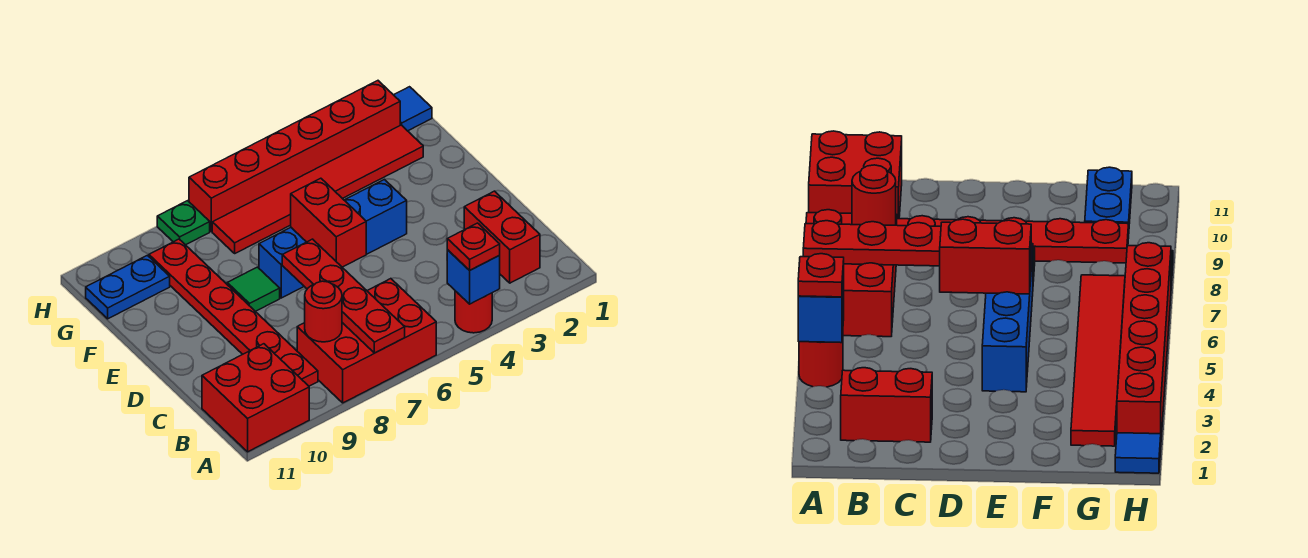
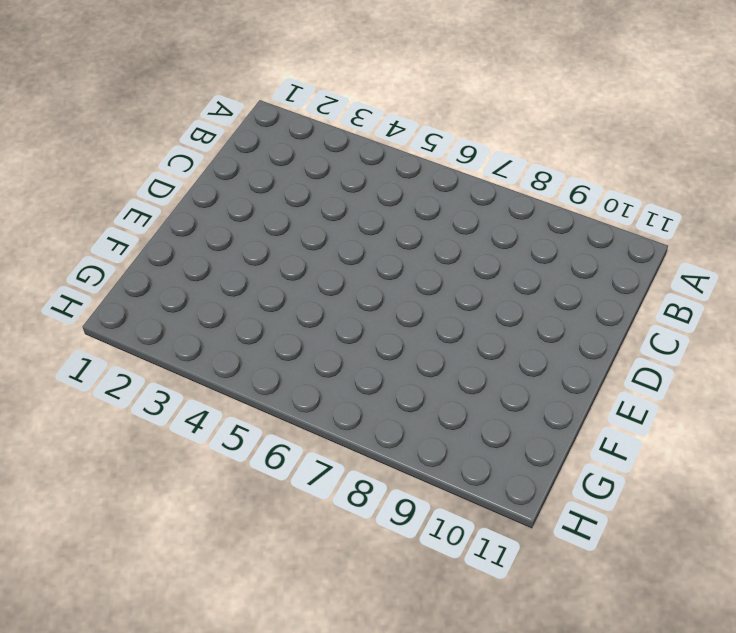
none -> red 1x1 round brick [455,291,492,333]
none -> red 2x3 brick [297,279,436,403]
none -> red 2x2 brick [202,344,309,452]

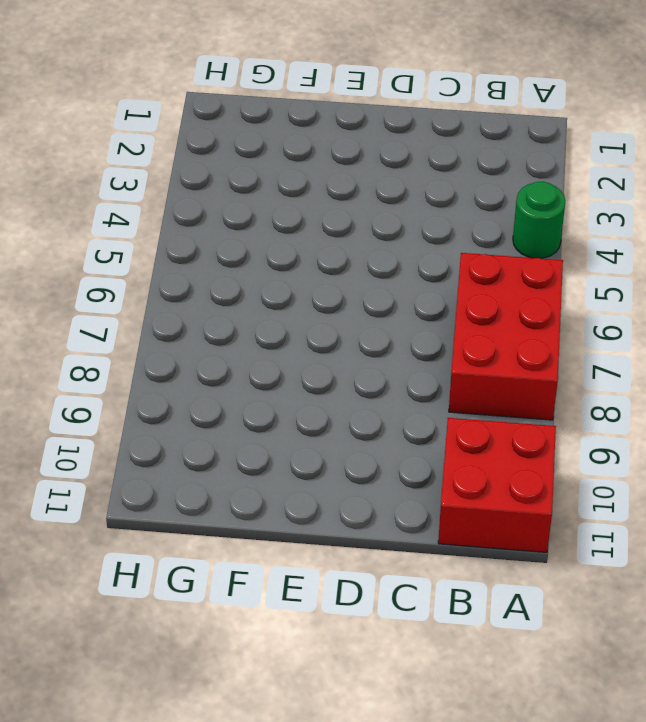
green 1x1 round brick [513,181,565,258] -> red 1x1 round brick [455,291,492,333]
none -> red 1x2 brick [464,191,540,283]
none -> red 1x6 plate [149,239,318,386]
none -> blue 1x4 brick [259,179,407,298]

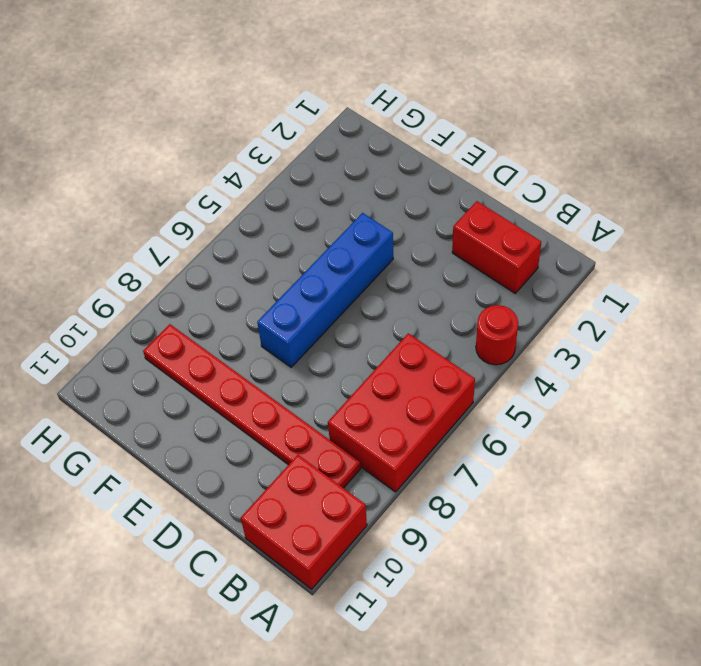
none -> green 1x1 tile [227,267,280,311]
none -> red 1x6 tile [212,125,423,253]
none -> blue 1x2 plate [86,255,170,319]

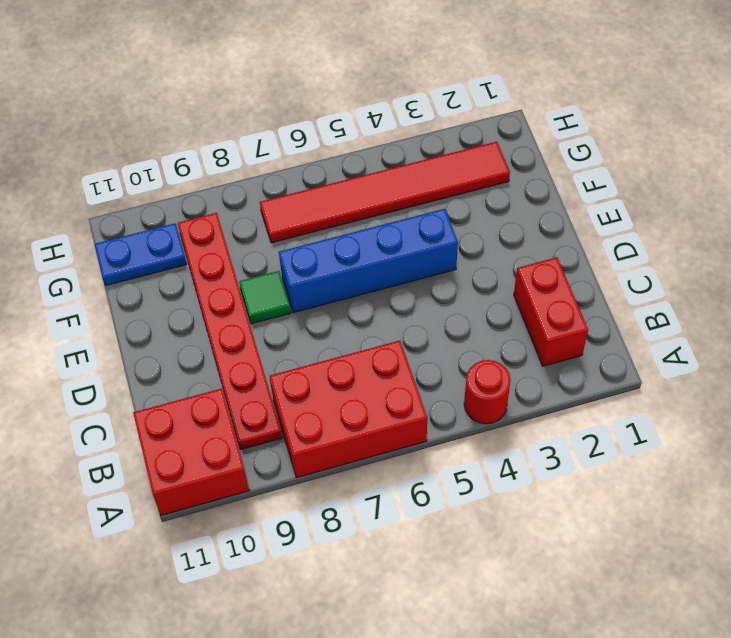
none -> blue 1x1 tile [394,87,432,131]
none -> red 1x6 brick [189,81,400,231]
none -> green 1x1 plate [157,201,210,245]

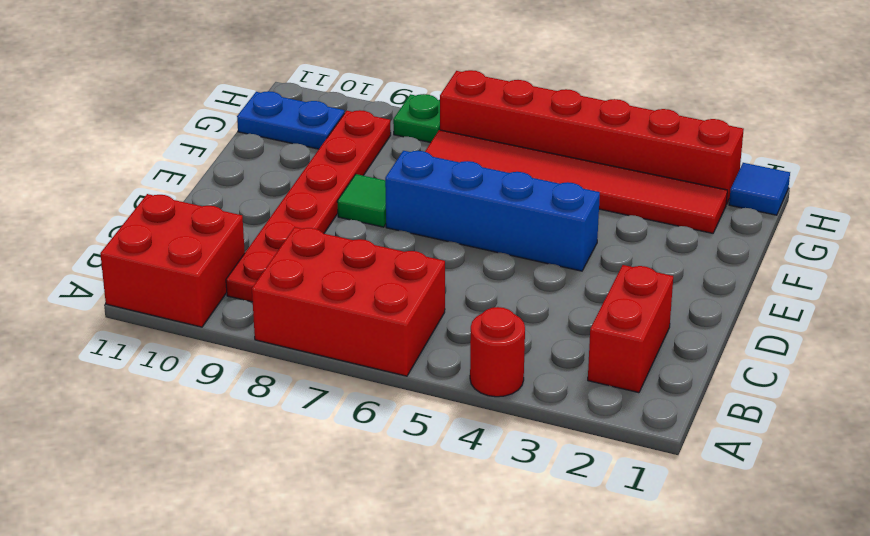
none -> blue 1x1 brick [447,250,500,304]
none -> red 1x4 plate [282,239,405,353]
none -> red 1x1 round brick [305,281,342,342]

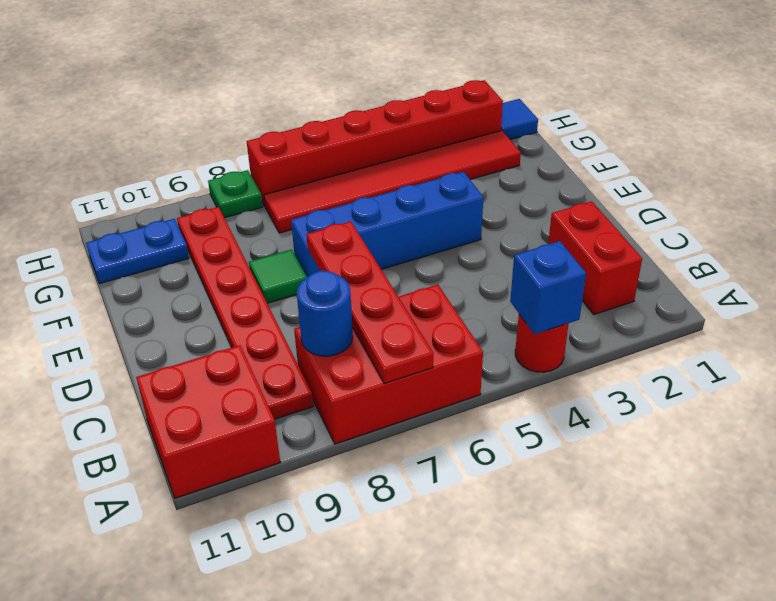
blue 1x1 round brick [297,271,353,356] -> red 1x1 round brick [305,281,342,342]
none -> red 1x2 brick [291,178,366,267]
none -> red 1x1 plate [447,223,500,270]

